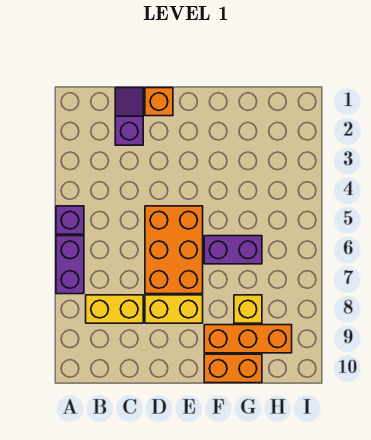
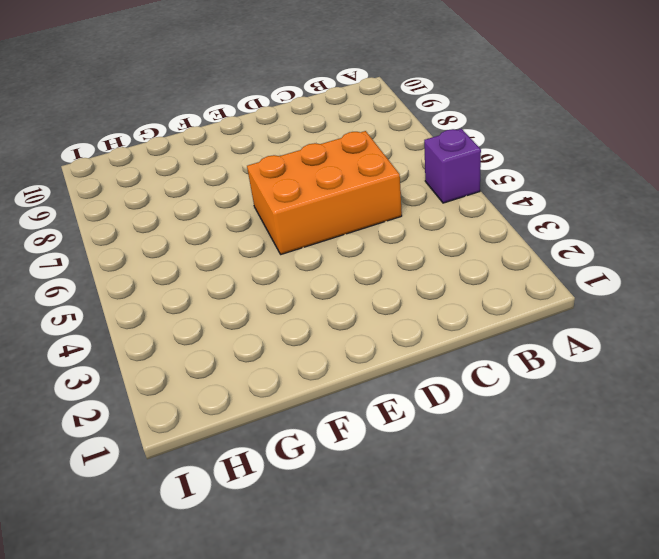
orange 2x3 brick [247,131,402,254] -> orange 2x3 brick turned to [145,206,203,294]
none -> purple 1x2 brick [56,236,84,294]
none -> yellow 1x2 brick [86,295,143,323]

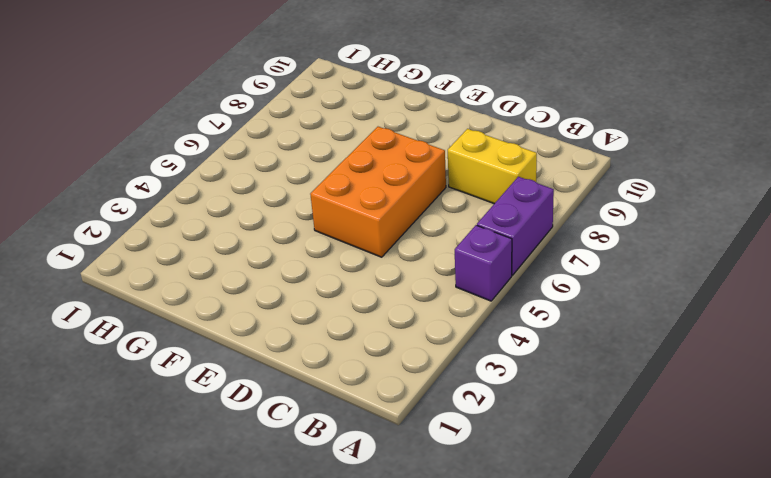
none -> purple 1x2 slope [115,88,143,145]
none -> orange 1x1 brick [145,88,173,116]

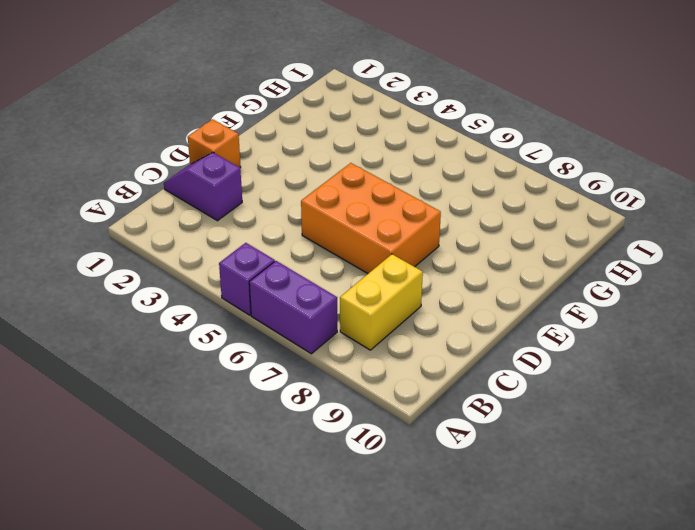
none -> yellow 1x2 brick [145,295,203,323]
none -> purple 1x2 brick [204,236,262,264]

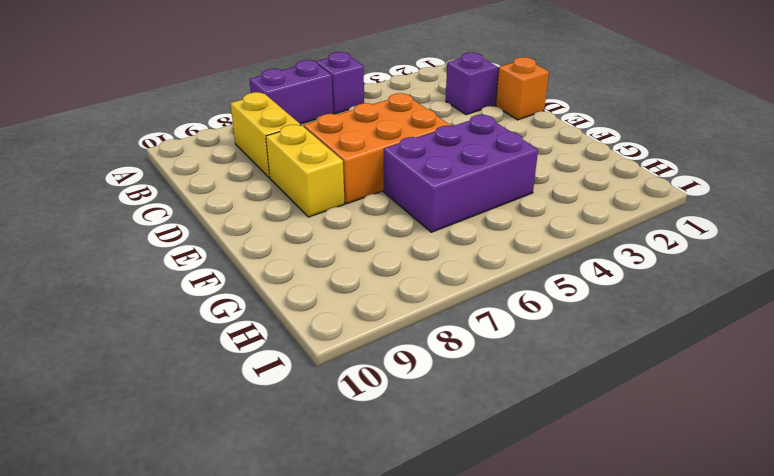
purple 2x3 brick [384,115,538,232] -> purple 1x2 brick [204,236,262,264]
none -> orange 1x3 brick [204,325,292,353]
none -> orange 1x2 brick [204,354,262,383]

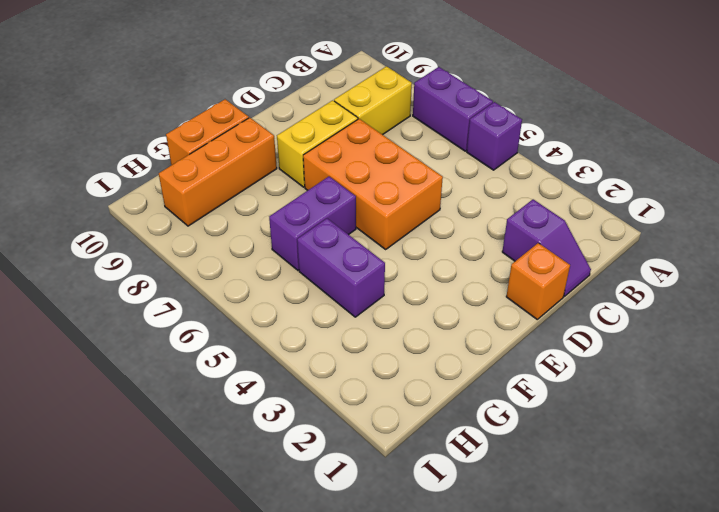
purple 1x2 brick [297,219,385,317] -> none
none -> yellow 1x1 brick [234,295,262,323]

